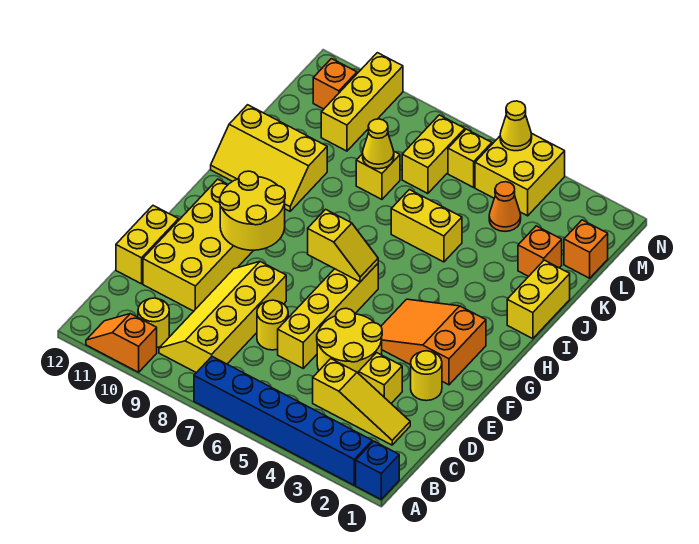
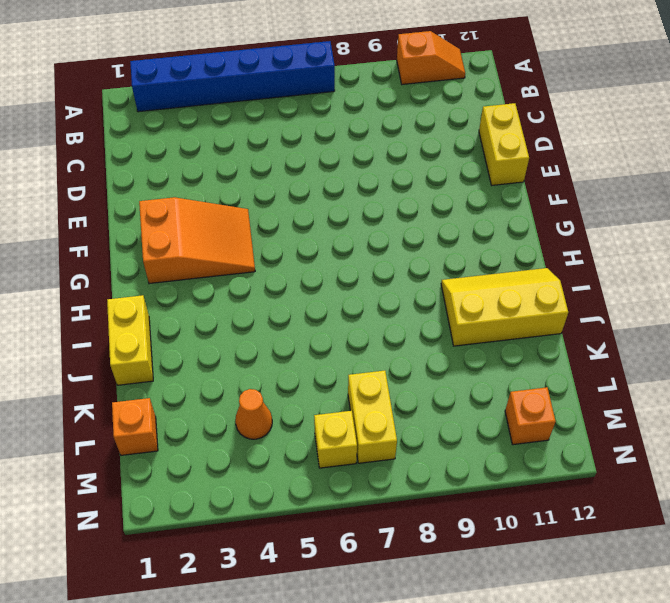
none -> blue 1x1 brick [356,441,399,499]
none -> yellow 2x4 slope [159,262,286,373]
none -> yellow 1x1 round brick [138,298,169,347]
none -> yellow 1x3 slope [313,359,410,445]

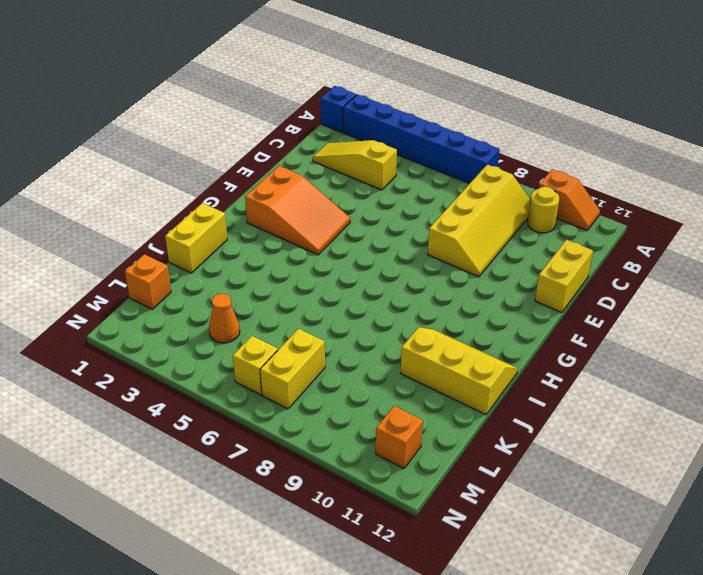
none -> yellow 1x1 brick [359,353,402,403]
none -> yellow 2x2 round brick [317,308,382,374]
none -> yellow 1x4 brick [278,264,378,368]
none -> yellow 1x1 round brick [257,300,288,350]

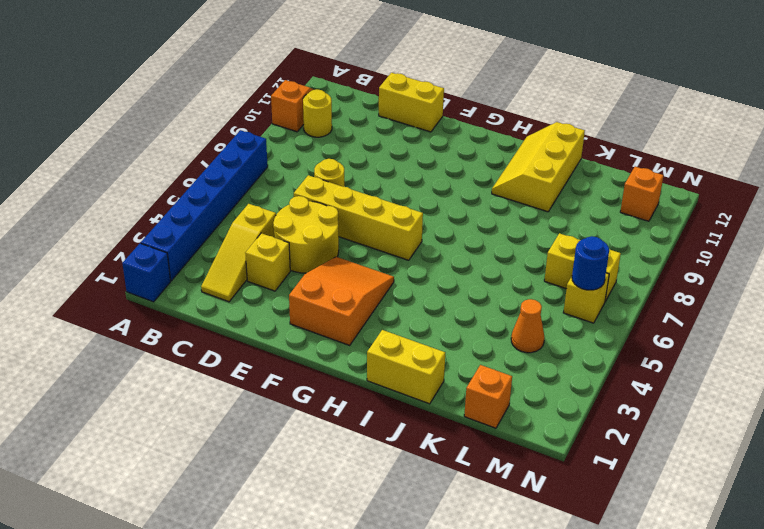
blue 1x1 round brick [572,236,609,290] -> none
none -> yellow 2x4 slope [159,262,286,373]
none -> yellow 2x4 brick [143,179,254,311]
none -> yellow 1x1 round brick [411,351,442,401]
none -> yellow 1x2 brick [391,190,462,262]

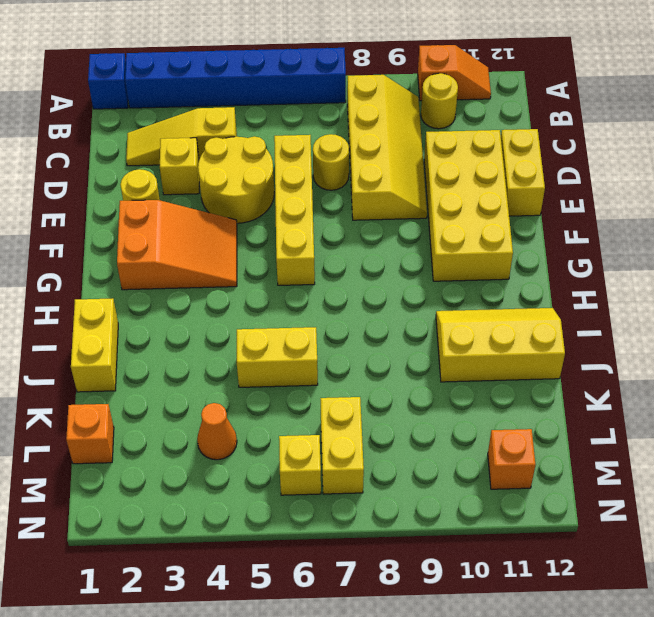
none -> orange 1x1 brick [518,226,562,276]
none -> yellow 1x1 brick [356,152,400,199]
none -> yellow 1x3 brick [321,53,403,151]
none -> yellow 2x2 brick [475,133,565,216]

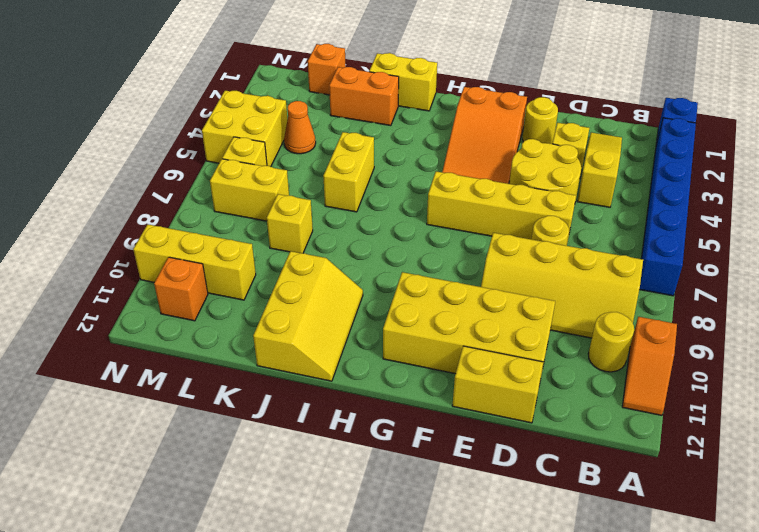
orange 1x2 brick [329,67,399,126] -> orange 1x1 brick [518,226,562,276]
none -> yellow 2x2 round brick [220,171,285,250]
none -> yellow 1x2 slope [308,209,378,282]
none -> yellow 1x1 cone [363,119,394,169]
none -> yellow 1x1 cone [500,101,532,151]

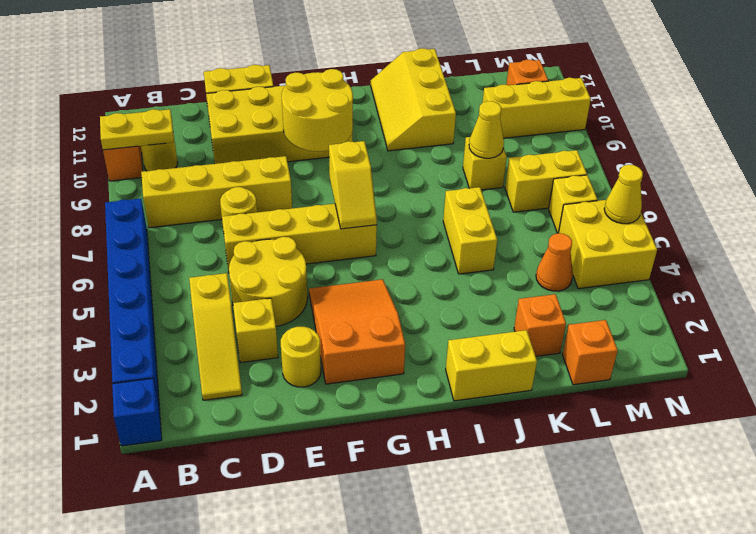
yellow 1x2 plate [100,109,174,150] -> none

